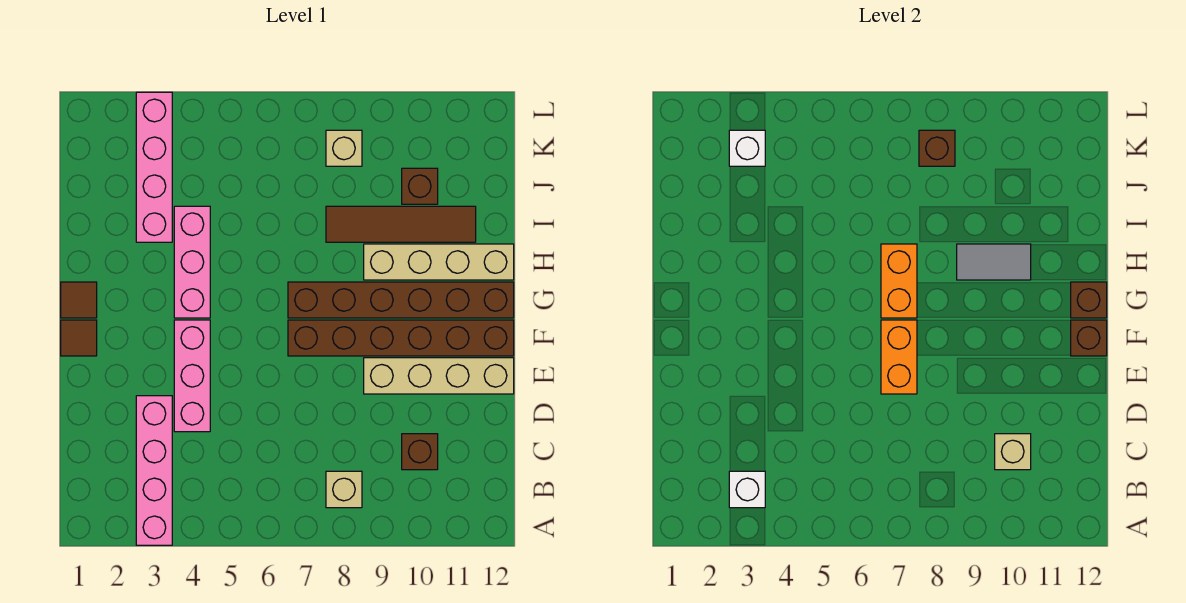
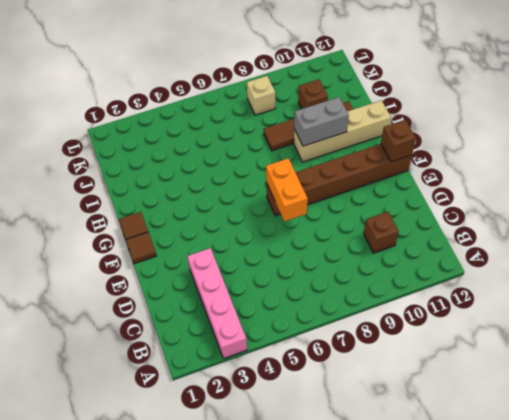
grey 1x2 brick [294,97,349,146] -> grey 1x2 tile [957,244,1031,280]
none -> tan 1x1 brick [326,471,362,508]
none -> pink 1x3 brick [174,320,210,432]
none -> tan 1x4 brick [364,358,514,394]

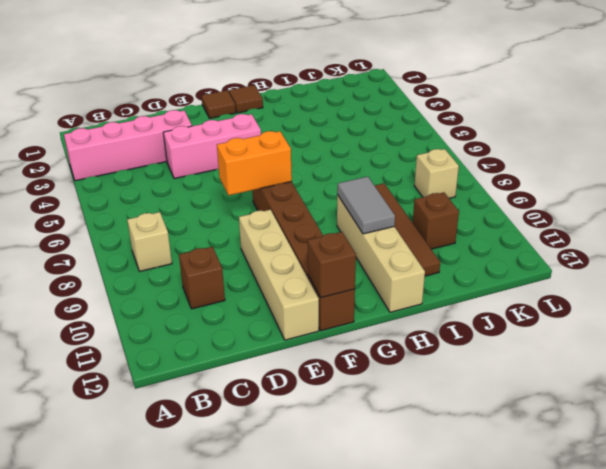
none -> pink 1x3 brick [174,206,210,318]
none -> brown 1x6 brick [288,282,514,318]
none -> pink 1x4 brick [136,92,172,242]

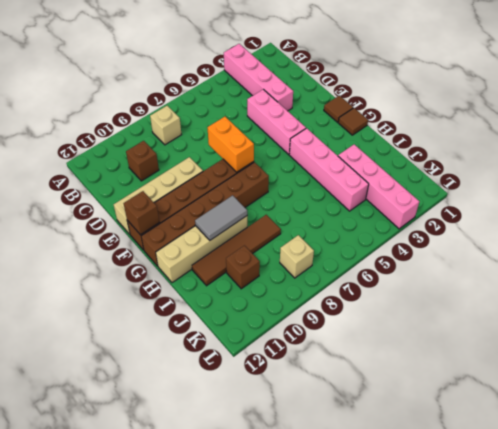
pink 1x4 brick [289,128,369,211] -> pink 1x3 brick [174,206,210,318]
none -> white 1x1 brick [729,471,765,508]
none -> tan 1x1 brick [995,434,1031,470]
none -> orange 1x2 brick [881,244,917,318]

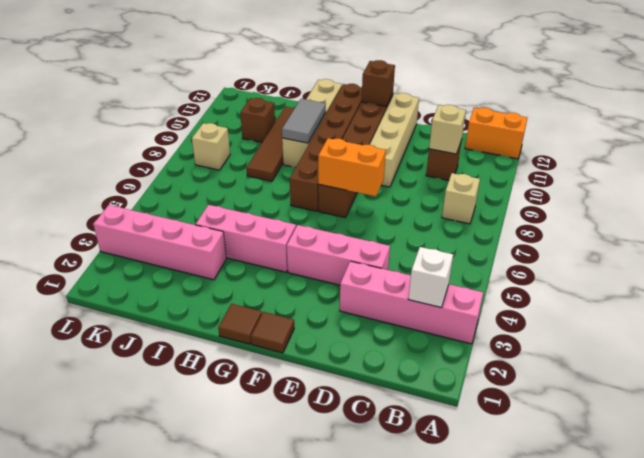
orange 1x2 brick [465,108,527,159] -> orange 1x2 brick moved to [881,244,917,318]
none -> brown 1x1 brick [1071,282,1107,318]
none -> white 1x1 brick [729,130,765,166]
none -> brown 1x1 brick [919,130,955,166]

